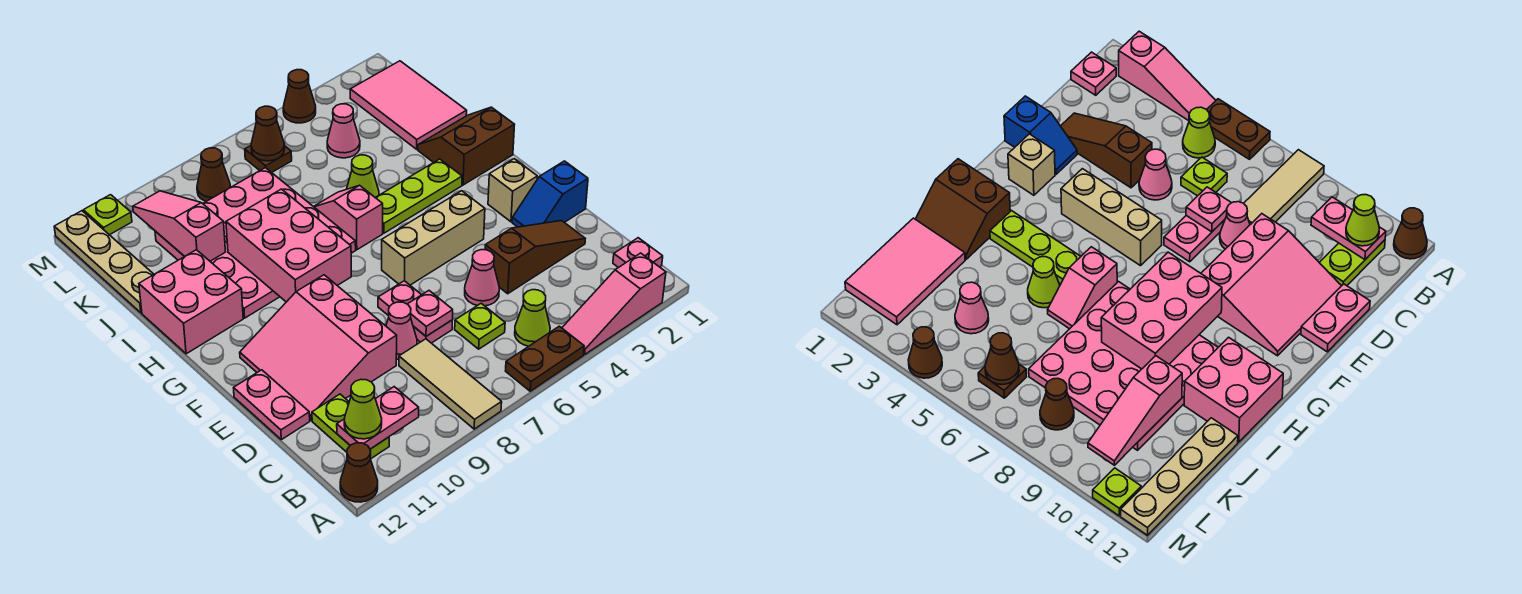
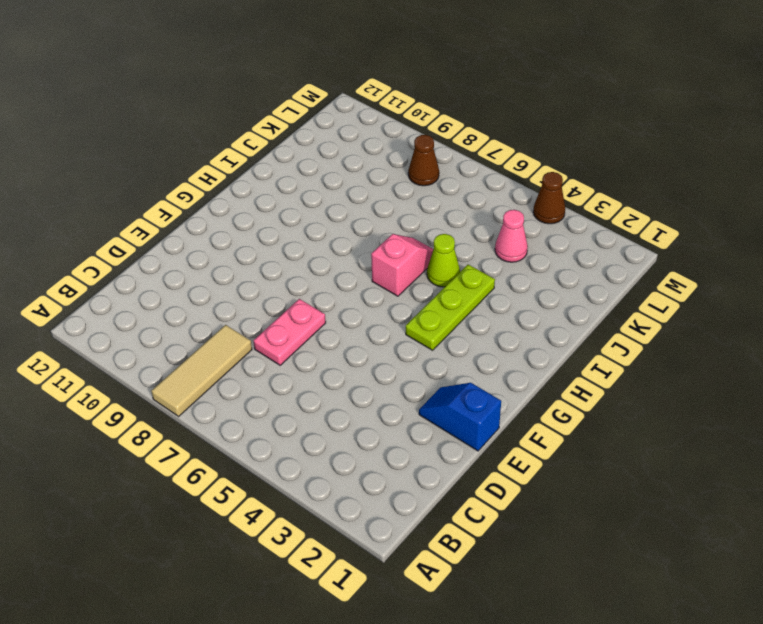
lime 1x3 plate [406,265,495,350] -> lime 1x3 plate turned to [375,159,462,233]
none -> pink 1x3 slope [562,253,666,354]
none -> brown 1x2 plate [506,326,584,391]
none -> brown 1x1 cone [340,443,378,502]
none -> pink 1x1 plate [613,238,663,268]

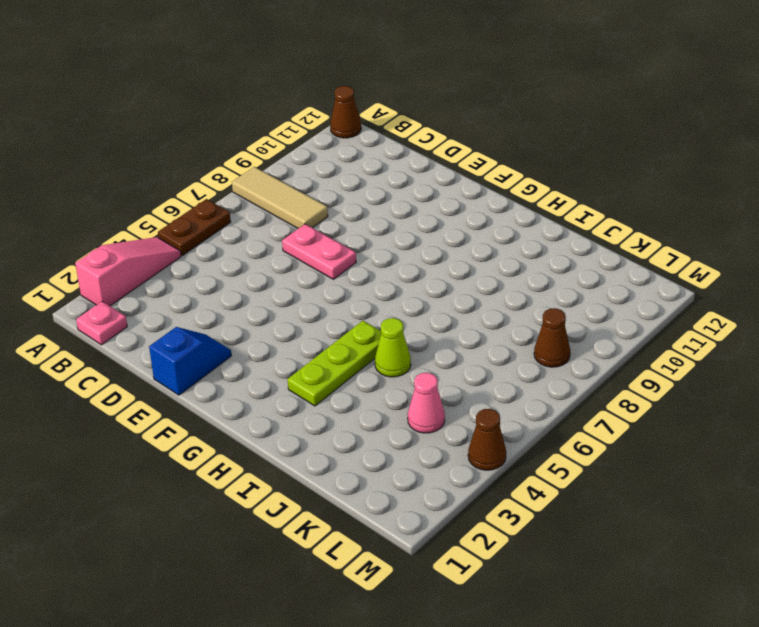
none -> lime 1x1 cone [515,290,550,346]
none -> lime 1x2 plate [312,394,389,459]
none -> lime 1x1 plate [455,303,505,349]
none -> brown 1x3 slope [485,221,585,294]

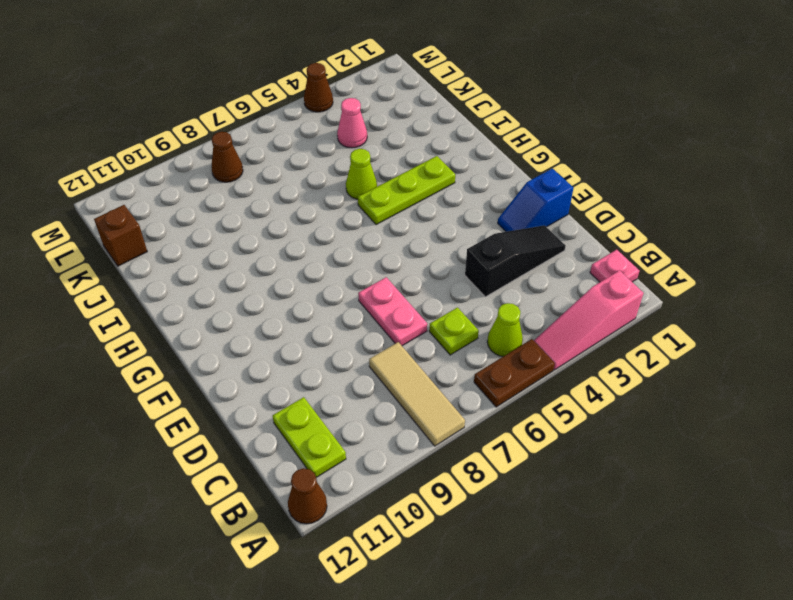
black 1x3 slope [465,225,566,297] -> brown 1x3 slope [485,221,585,294]
brown 1x1 brick [94,205,147,266] -> tan 1x4 plate [54,211,154,313]
none -> pink 1x1 cone [465,250,499,306]
none -> pink 1x1 cone [386,302,417,359]
none -> pink 3x3 slope [240,275,397,420]
none -> pink 1x2 plate [234,370,310,440]

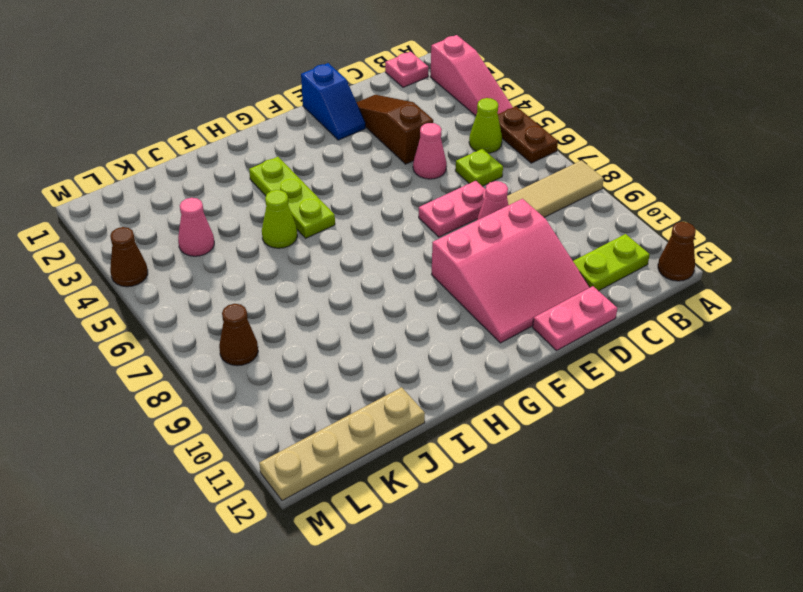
none -> tan 1x1 brick [488,159,537,222]
none -> tan 1x3 brick [382,191,485,285]
none -> brown 2x2 slope [418,107,515,185]
none -> pink 1x2 slope [314,185,383,250]

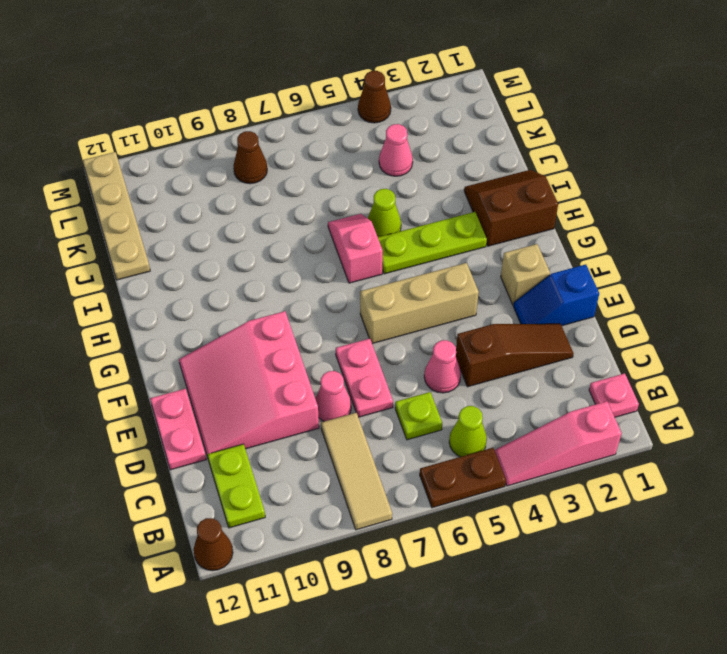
none -> pink 4x4 plate [155,168,356,318]
none -> pink 2x2 brick [139,250,243,354]
none -> pink 2x3 tile [350,61,467,149]
none -> brown 1x1 plate [245,146,292,173]

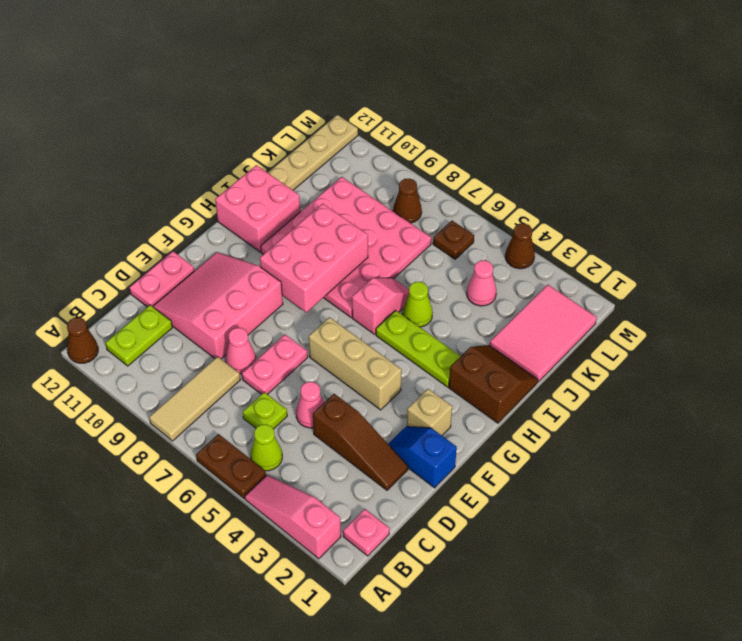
none -> lime 1x1 plate [83,195,132,235]
none -> pink 1x2 plate [337,387,419,449]
none -> pink 1x1 plate [408,291,453,336]
none -> pink 1x3 slope [133,191,226,261]

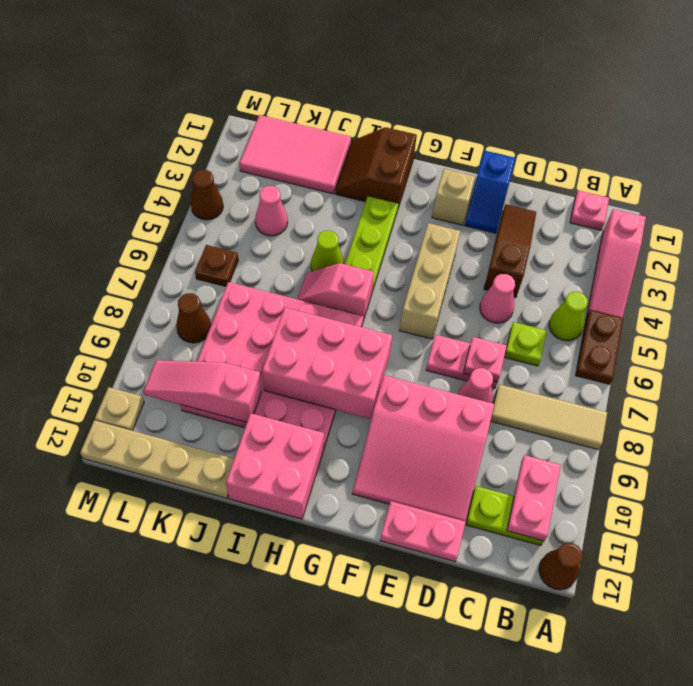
tan 1x1 plate [95,387,144,431] -> lime 1x1 plate [83,195,132,235]
none -> brown 1x1 cone [251,106,285,161]
none -> lime 1x1 cone [344,379,382,439]

